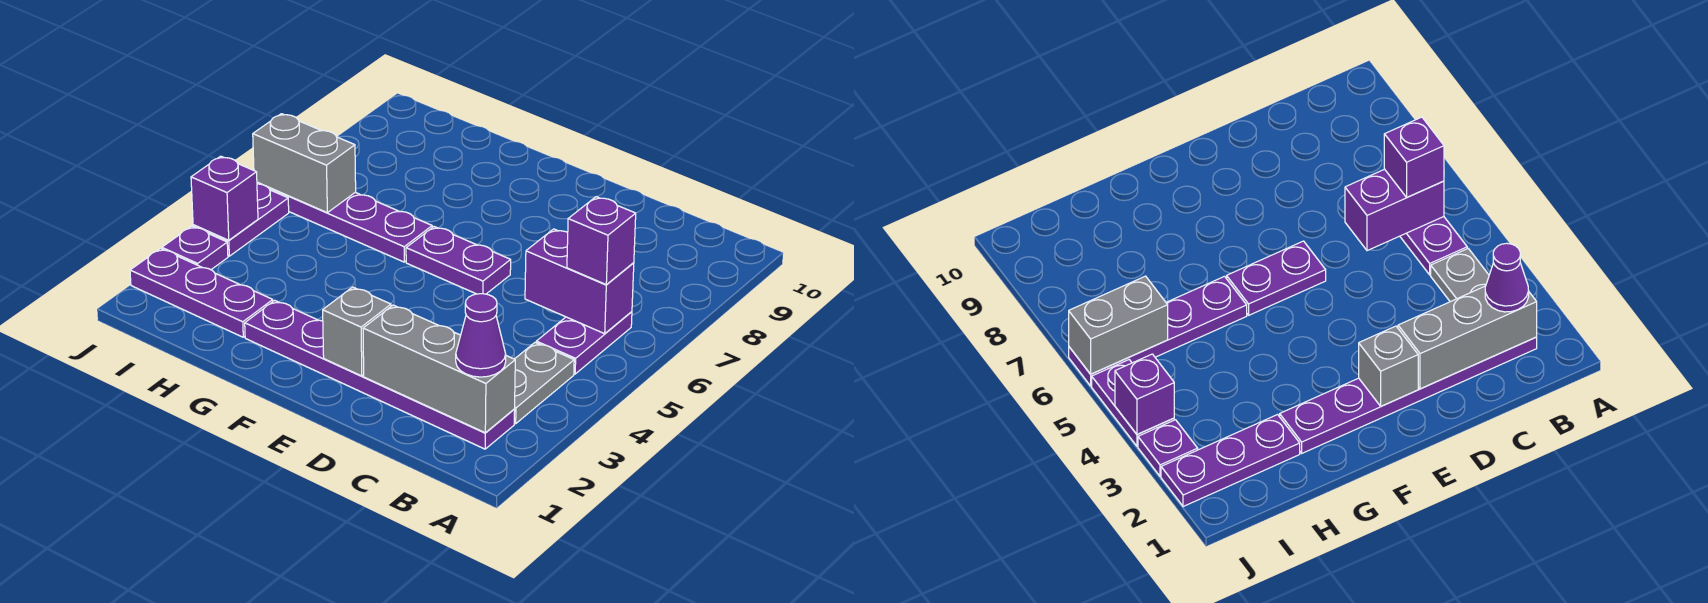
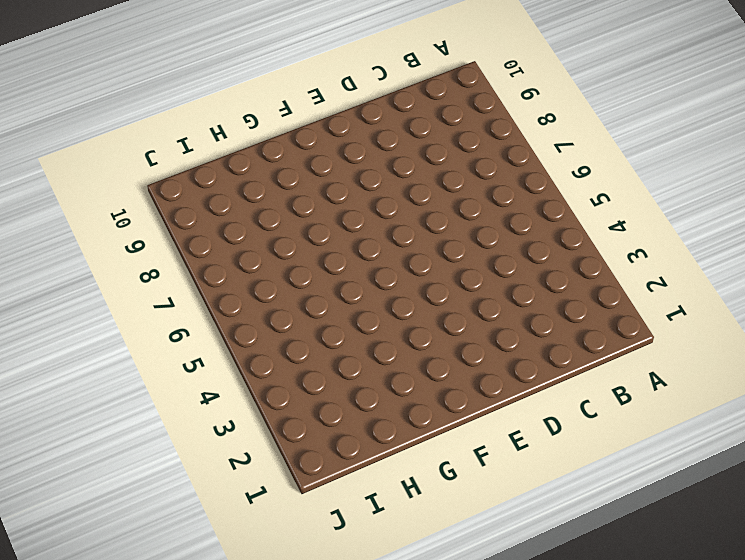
none -> purple 1x6 plate [245,300,515,449]
none -> grey 1x2 plate [514,343,574,424]
none -> purple 1x2 plate [536,312,632,374]

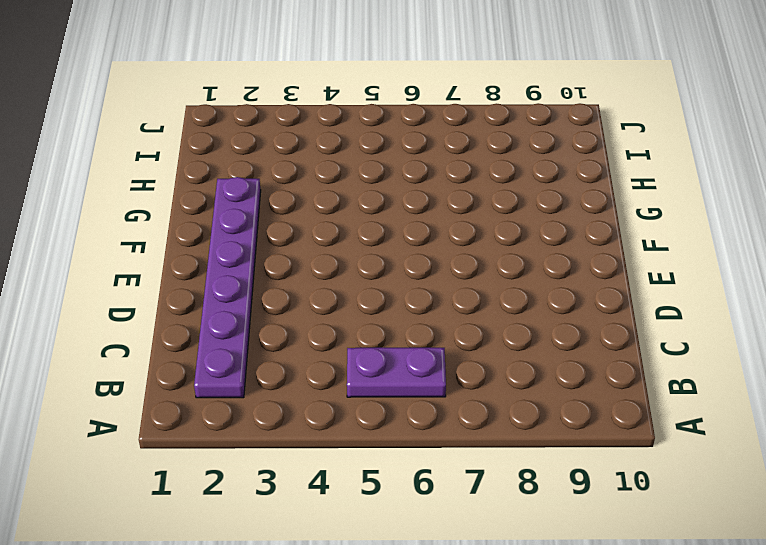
none -> grey 1x2 plate [514,343,574,424]
none -> purple 1x2 plate [406,227,511,294]
none -> purple 1x4 plate [257,182,432,262]

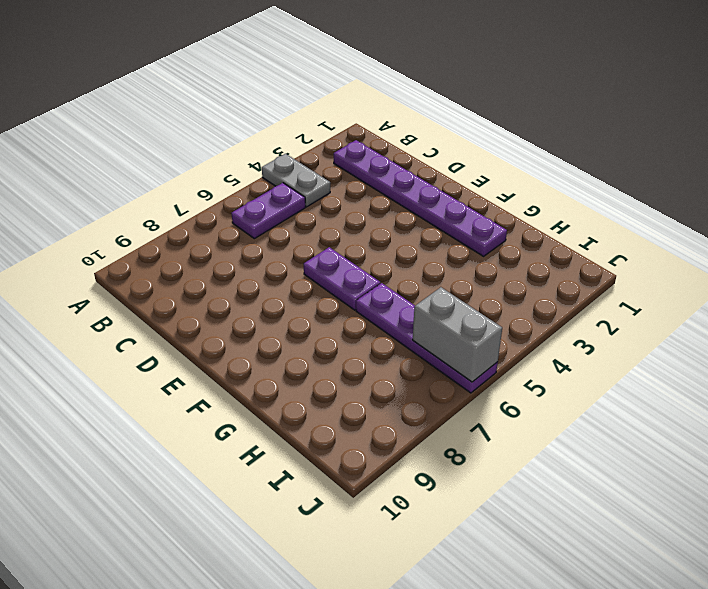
grey 1x2 plate [262,154,330,207] -> grey 1x2 plate turned to [514,343,574,424]
none -> purple 1x3 plate [130,249,273,337]
none -> purple 1x1 plate [162,226,228,270]
none -> purple 1x2 plate [193,184,289,256]

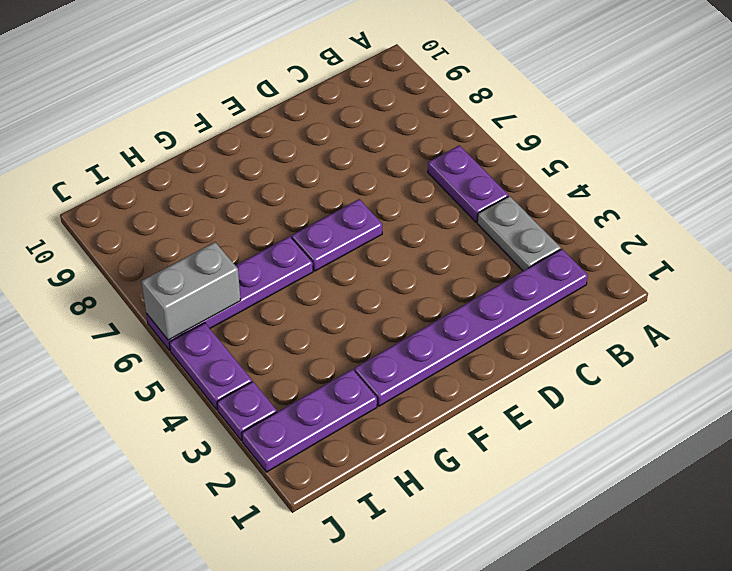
none -> grey 1x3 brick [363,305,515,433]
none -> purple 1x2 brick [525,229,634,334]
none -> grey 1x1 brick [323,287,391,376]

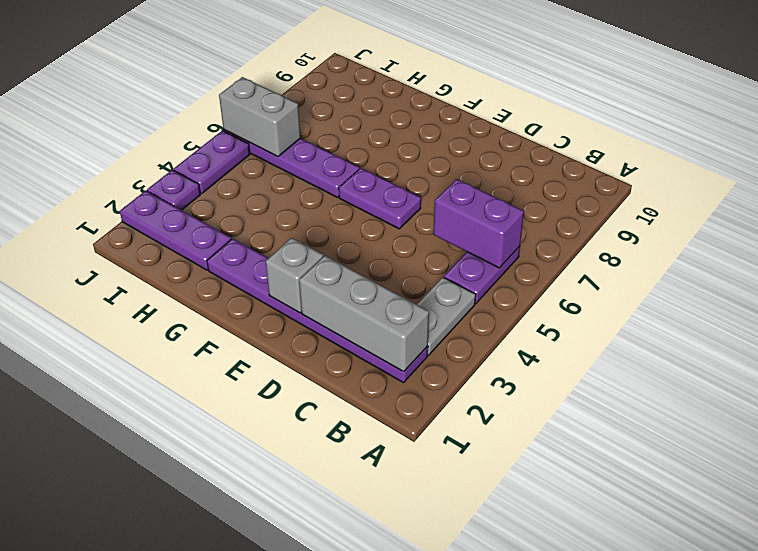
none -> purple 1x1 brick [191,156,258,240]
none -> purple 1x1 cone [456,294,506,377]
none -> purple 1x1 brick [567,197,636,284]

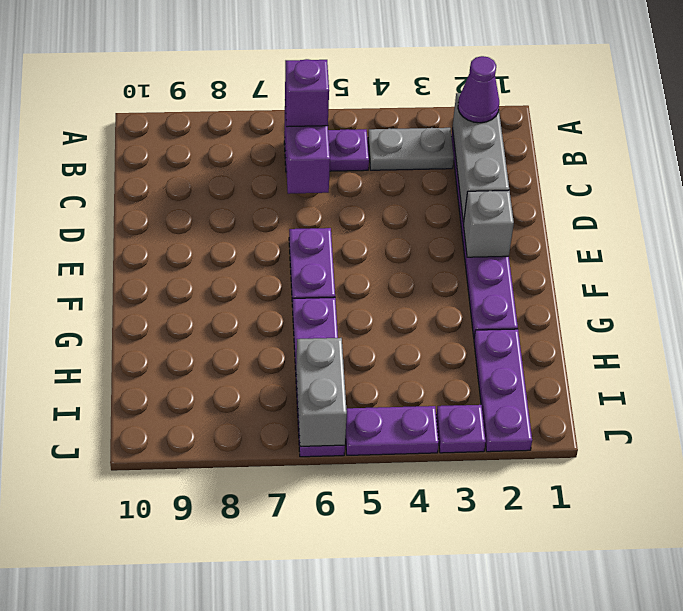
none -> purple 1x1 brick [191,156,258,240]

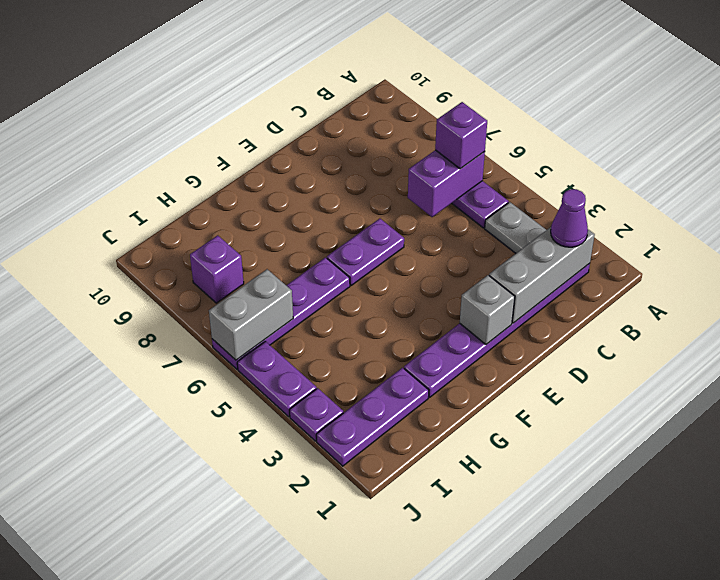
purple 1x1 brick [190,235,244,303] -> purple 1x1 brick moved to [191,156,258,240]

